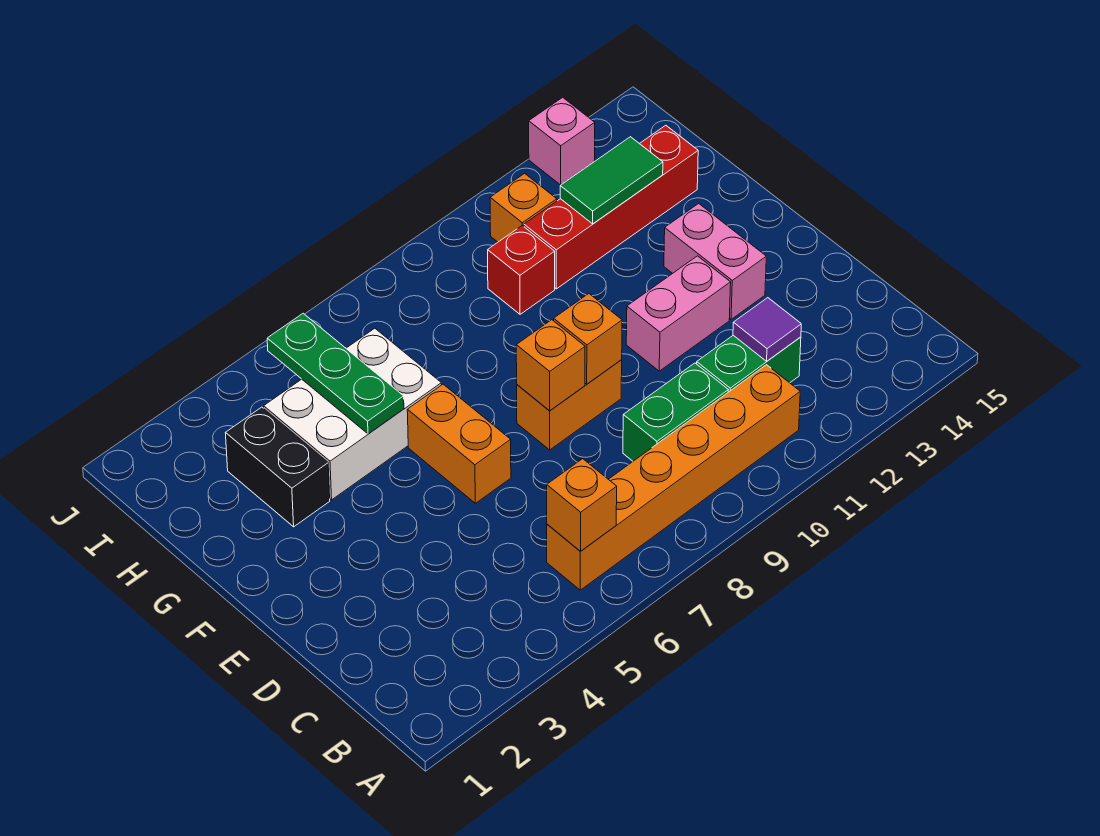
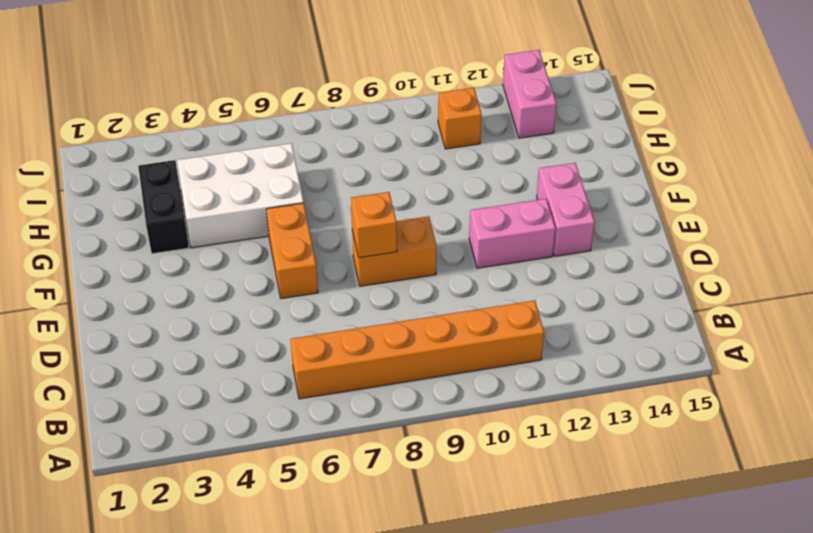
pink 1x2 brick [503,50,557,138] -> pink 1x1 brick [529,97,595,185]
none -> green 1x2 brick [623,363,728,461]
none -> green 1x2 brick [697,335,801,392]
none -> red 1x1 brick [488,226,555,314]

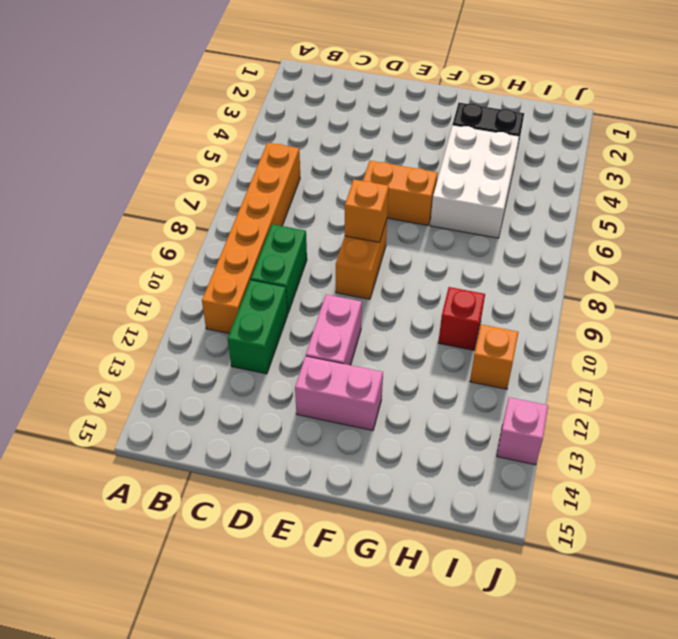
none -> red 1x4 brick [524,125,698,289]
none -> orange 1x1 brick [547,459,617,551]
none -> purple 1x1 tile [733,298,801,361]

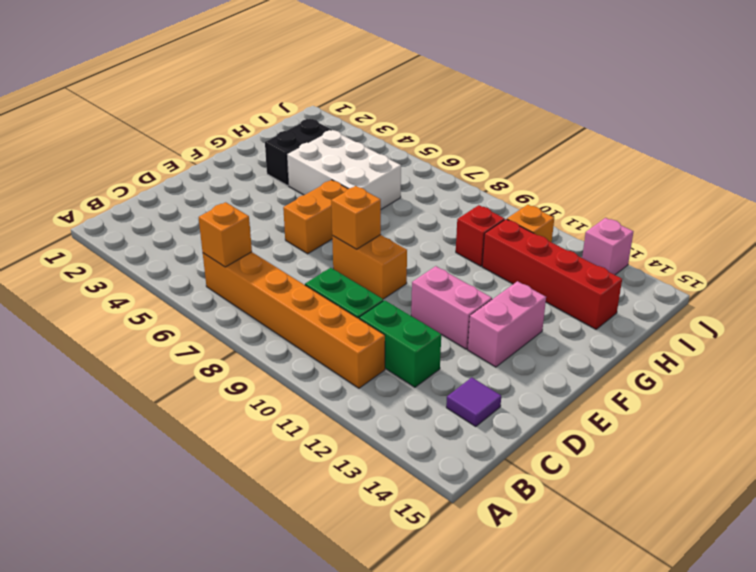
purple 1x1 tile [446,378,501,426] -> purple 1x1 tile moved to [733,298,801,361]
none -> orange 1x1 brick [554,294,622,384]
none -> green 1x3 plate [267,313,404,434]
none -> green 1x2 tile [560,137,663,224]

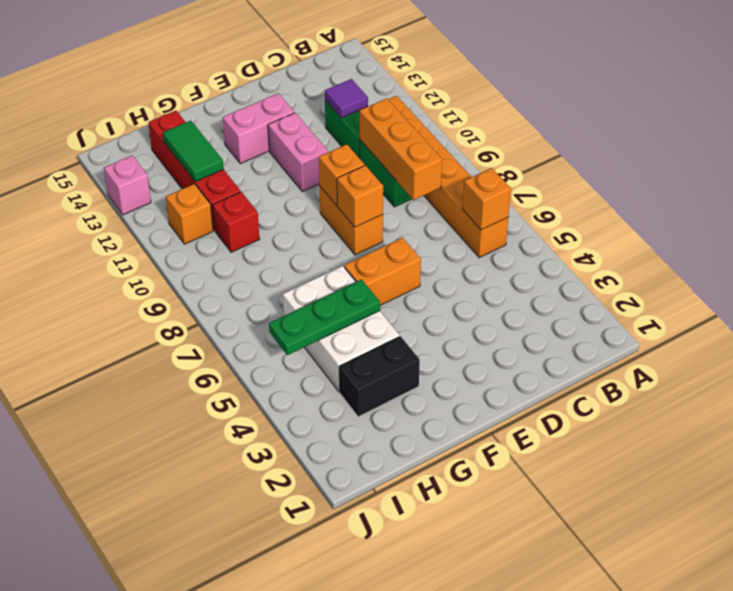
orange 1x3 brick [360,98,442,200] -> none

